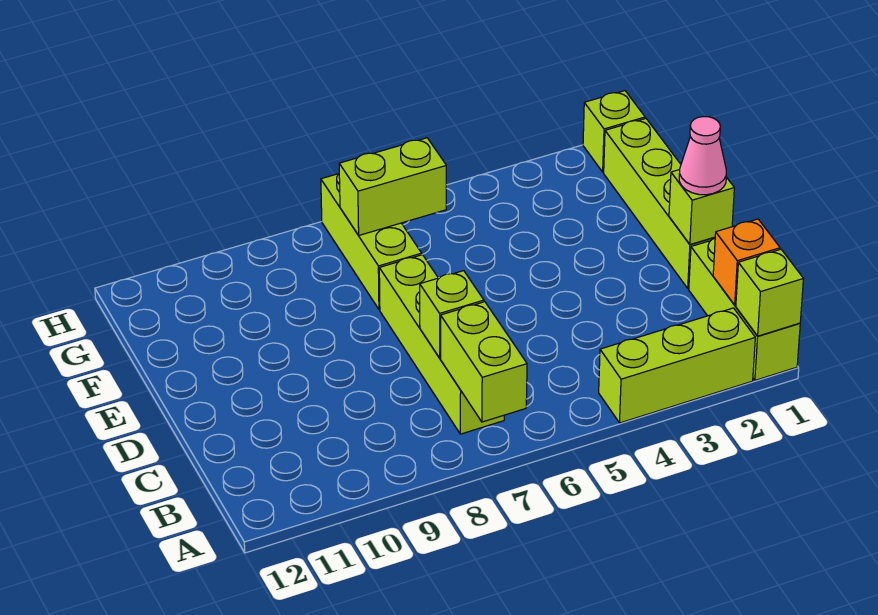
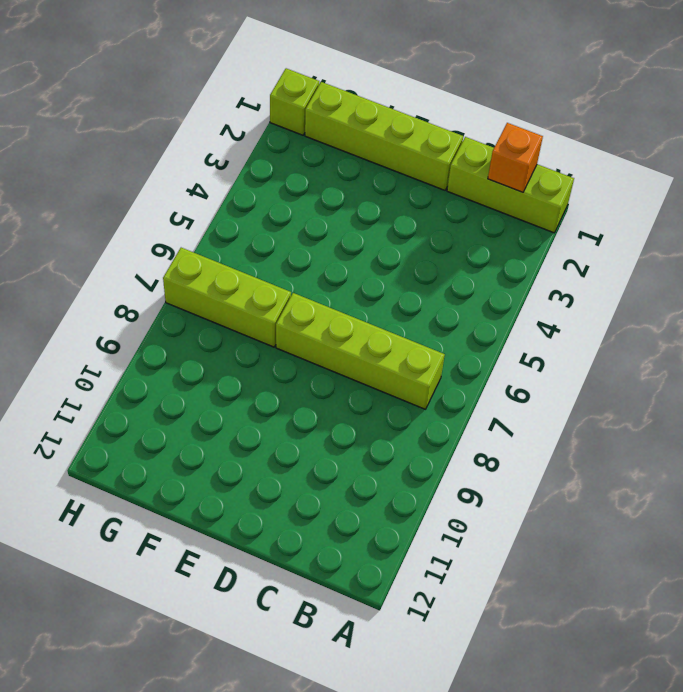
none -> lime 1x3 brick [599,308,755,423]
none -> lime 1x1 brick [736,249,803,336]
none -> lime 1x2 brick [441,302,527,422]

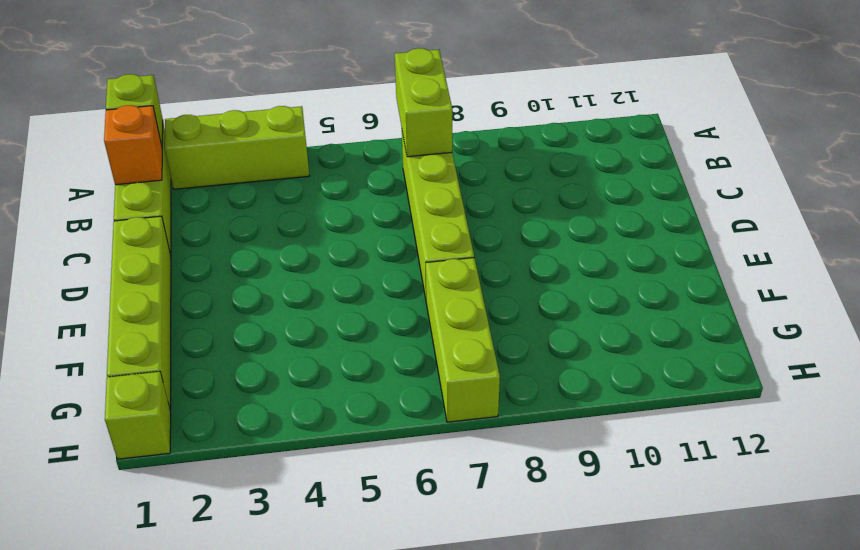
none -> lime 1x1 brick [420,271,484,358]
none -> lime 1x1 brick [669,170,734,245]
none -> lime 1x2 brick [339,138,446,235]

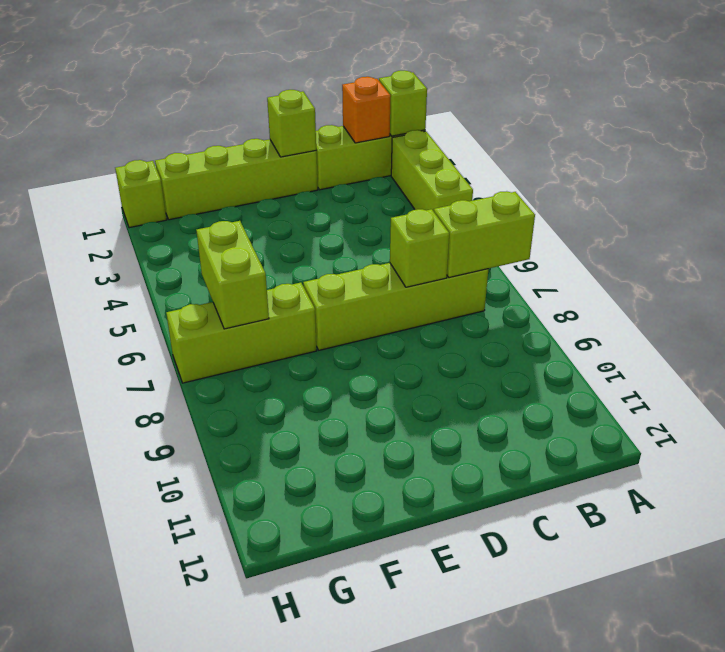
none -> pink 1x1 cone [679,117,726,195]

